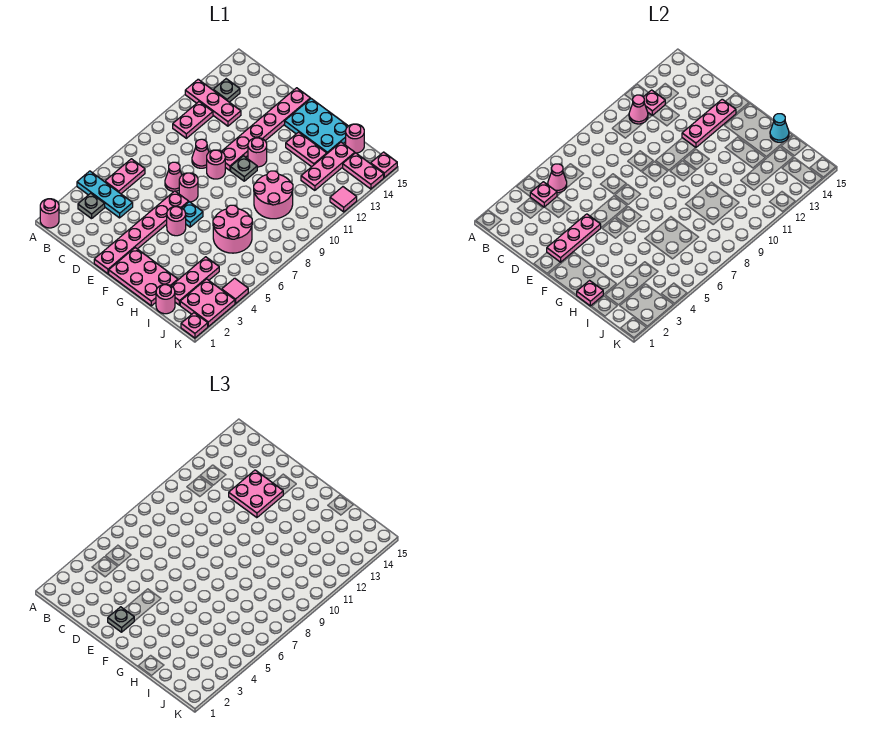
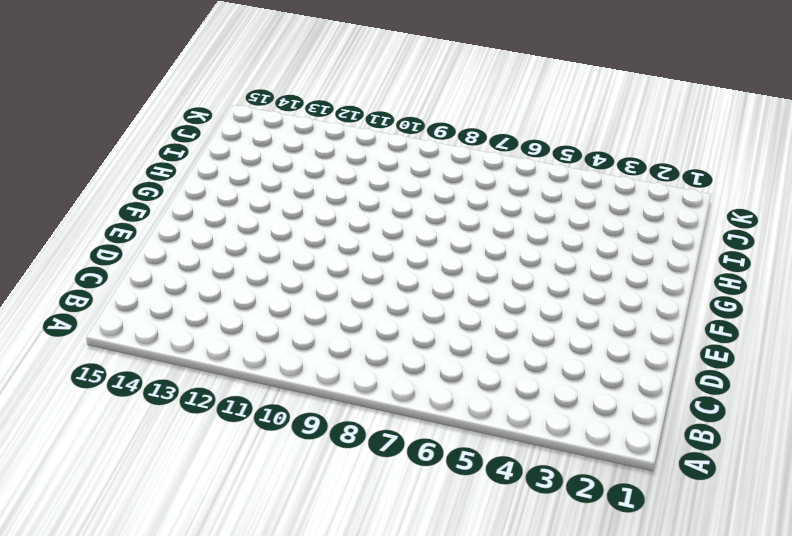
none -> pink 1x1 round brick [40,199,59,228]
none -> cyan 1x3 plate [77,171,133,218]
none -> pink 1x3 plate [185,79,241,126]
none -> grey 1x1 plate [78,193,105,219]

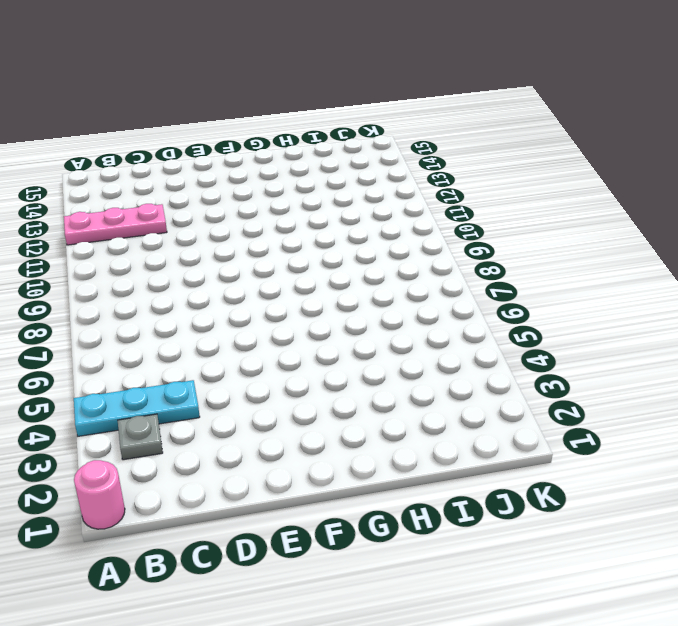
none -> pink 1x2 plate [105,159,145,194]
none -> pink 1x2 plate [173,102,213,138]
none -> grey 1x1 plate [213,79,240,102]
none -> pink 1x1 cone [165,162,182,191]

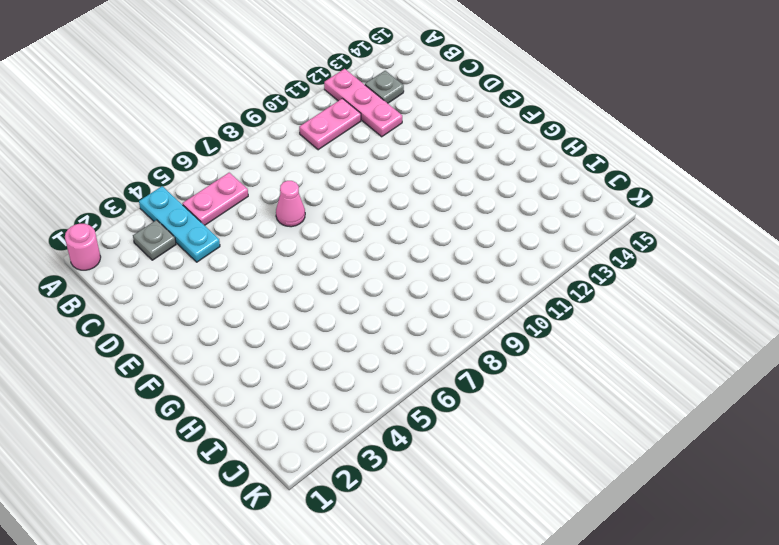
none -> pink 1x1 cone [192,139,209,168]
none -> pink 1x6 plate [94,191,189,274]
none -> pink 1x1 round brick [179,173,198,202]
none -> pink 1x1 round brick [207,150,225,179]

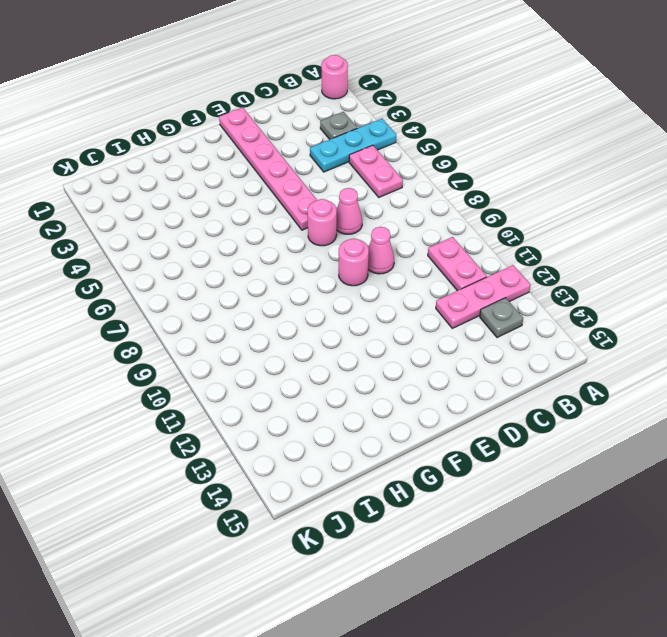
none -> pink 1x6 plate [222,88,310,171]
none -> pink 2x3 plate [109,248,178,306]
none -> pink 1x1 round brick [167,207,186,236]
none -> cyan 1x1 plate [182,202,203,227]

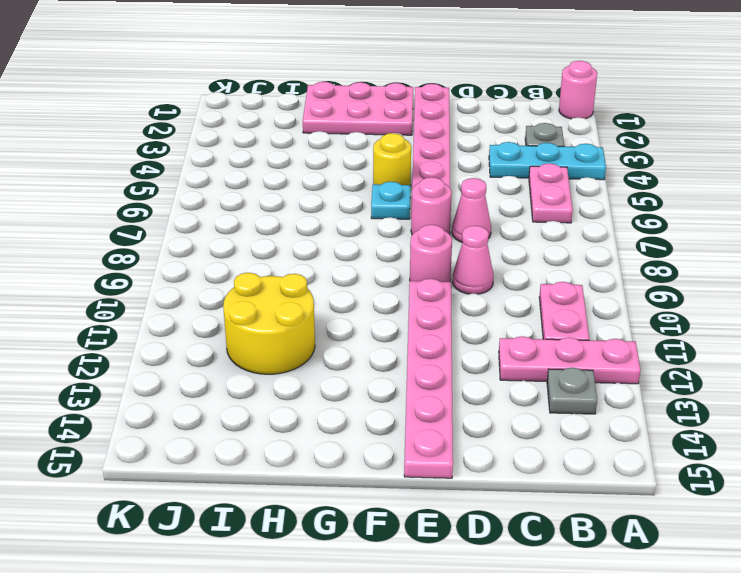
yellow 1x1 round brick [373,133,411,186] -> pink 1x1 round brick [167,207,186,236]
yellow 2x2 round brick [223,273,315,374] -> pink 1x3 plate [301,142,355,190]
none -> grey 1x1 plate [231,156,257,181]
none -> pink 1x1 round brick [248,138,267,167]
none -> cyan 2x3 plate [285,99,348,153]
none -> pink 1x2 plate [286,132,327,167]

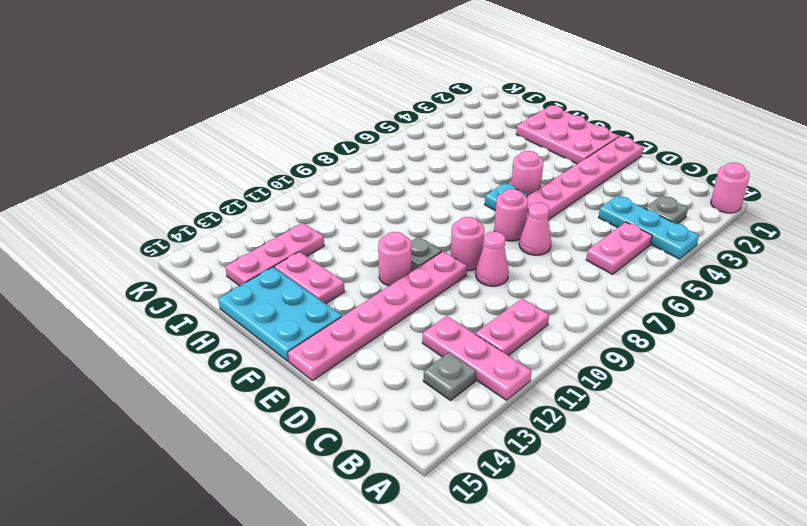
none -> pink 2x2 round brick [213,205,253,253]
none -> pink 2x2 round brick [254,171,293,219]
none -> pink 1x1 round brick [156,285,175,314]
none -> pink 1x3 plate [172,257,219,305]

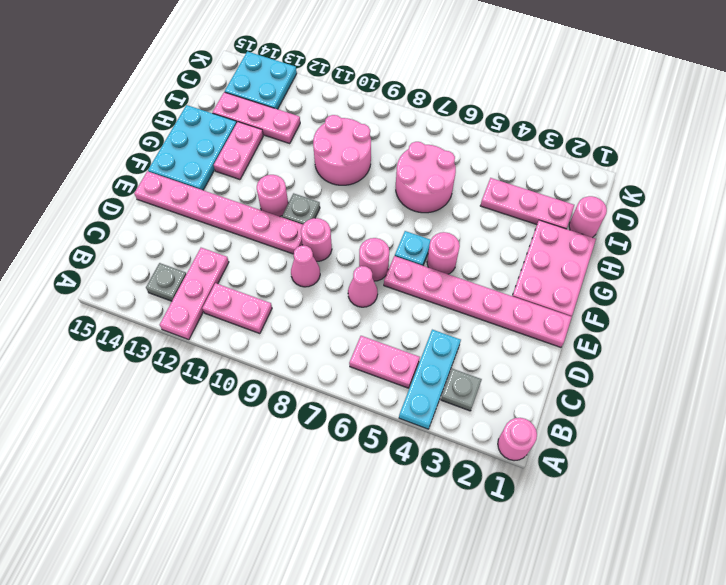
cyan 2x2 plate [225,51,297,109] -> pink 1x2 plate [343,153,384,189]
none -> pink 1x1 round brick [346,124,364,153]
none -> pink 2x2 plate [180,279,235,326]
none -> pink 1x1 plate [181,313,208,338]
none -> pink 1x1 tile [222,278,248,304]

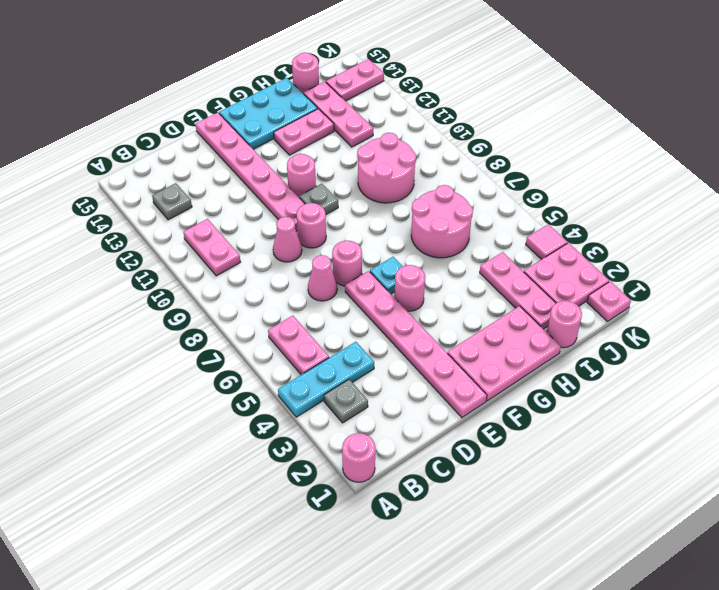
none -> pink 1x3 plate [185,79,241,126]
none -> pink 1x1 tile [330,187,357,212]
none -> pink 1x1 plate [371,152,397,177]
none -> pink 1x1 plate [530,182,557,207]

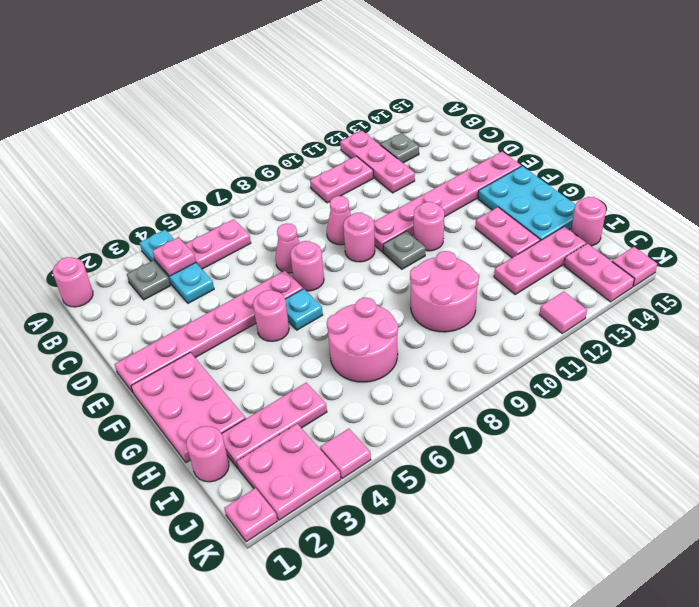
none -> pink 1x1 cone [548,164,567,193]
none -> pink 1x1 cone [629,95,648,124]
none -> pink 1x1 plate [644,90,665,115]
none -> pink 1x3 plate [547,214,601,262]

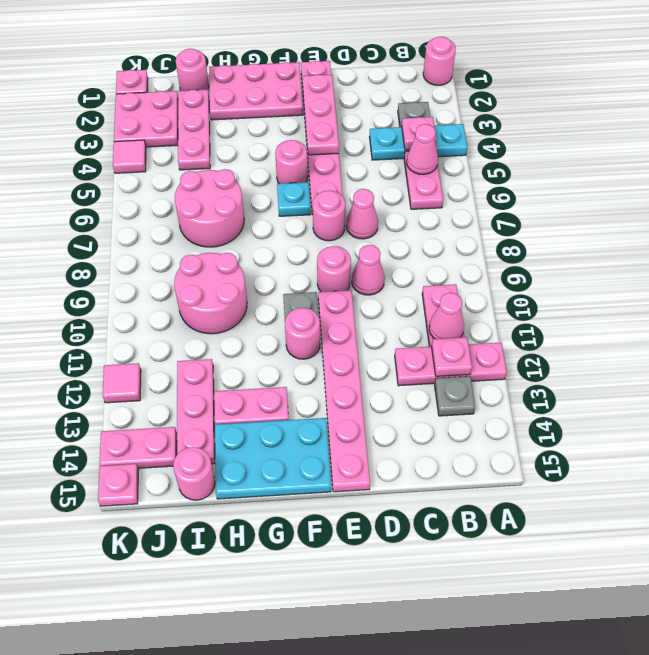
none -> pink 1x3 plate [682,99,736,148]
none -> pink 1x1 plate [577,281,603,306]
none -> cyan 1x1 cone [770,114,789,142]
none -> pink 2x2 plate [229,470,283,518]

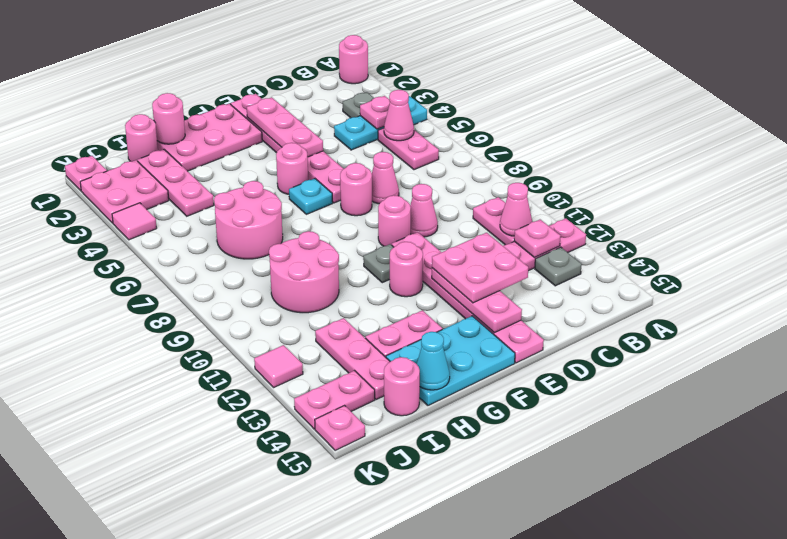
pink 1x1 round brick [152,93,185,144] -> pink 1x1 plate [577,281,603,306]
none -> grey 1x1 plate [108,607,134,632]

